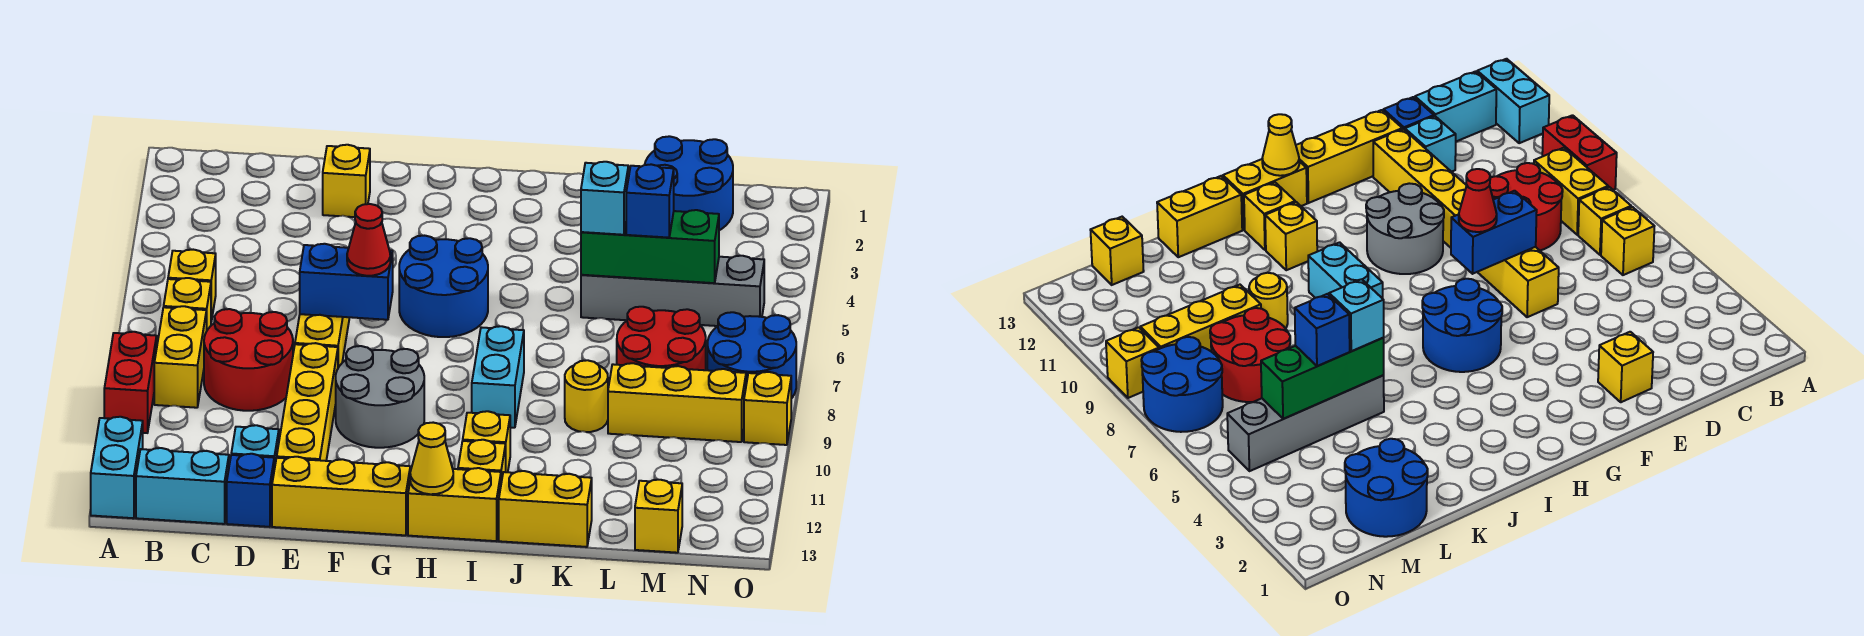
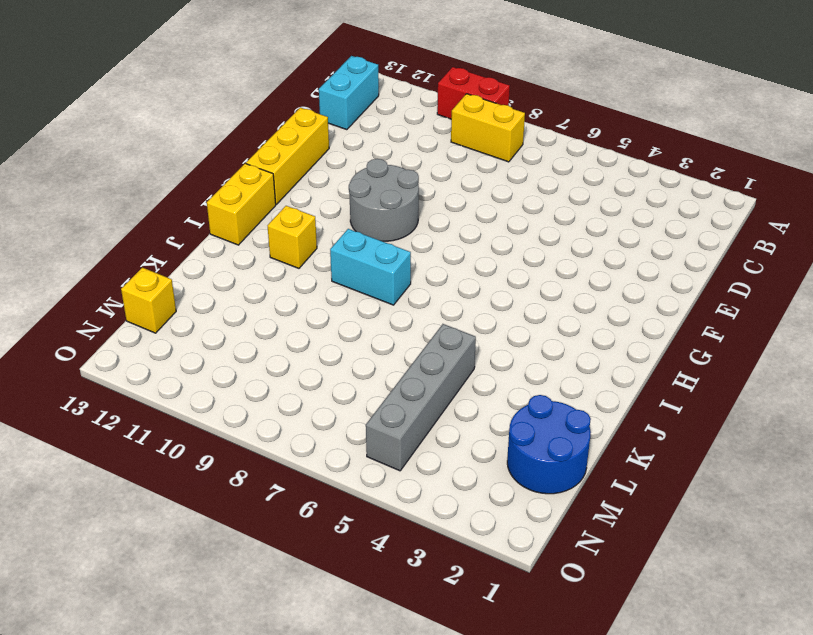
none -> cyan 1x2 brick [91,417,143,518]
none -> yellow 1x1 brick [168,250,216,321]
none -> yellow 1x1 brick [164,278,211,330]
none -> red 2x2 round brick [204,309,293,411]

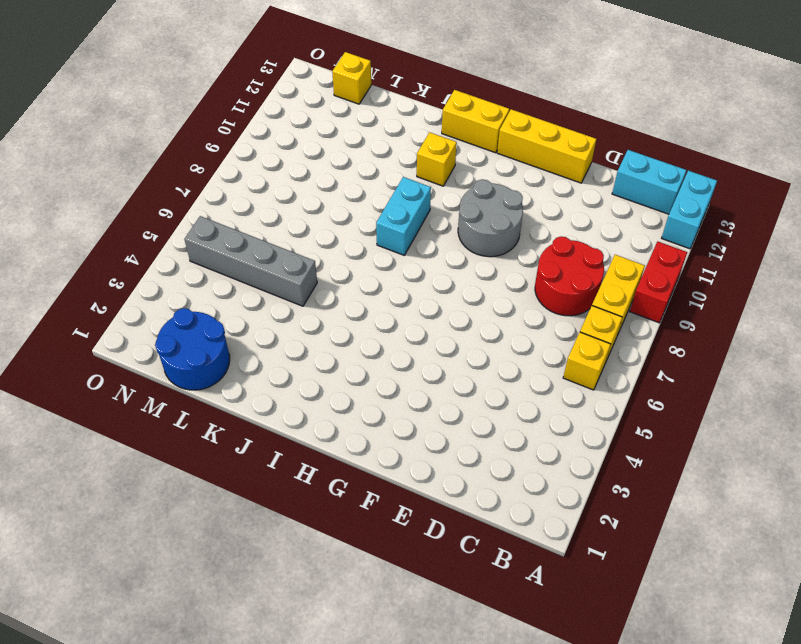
none -> cyan 1x1 brick [231,425,279,469]
none -> blue 1x1 brick [227,454,274,527]
none -> yellow 1x1 brick [323,145,370,217]
none -> yellow 1x3 brick [295,314,350,367]

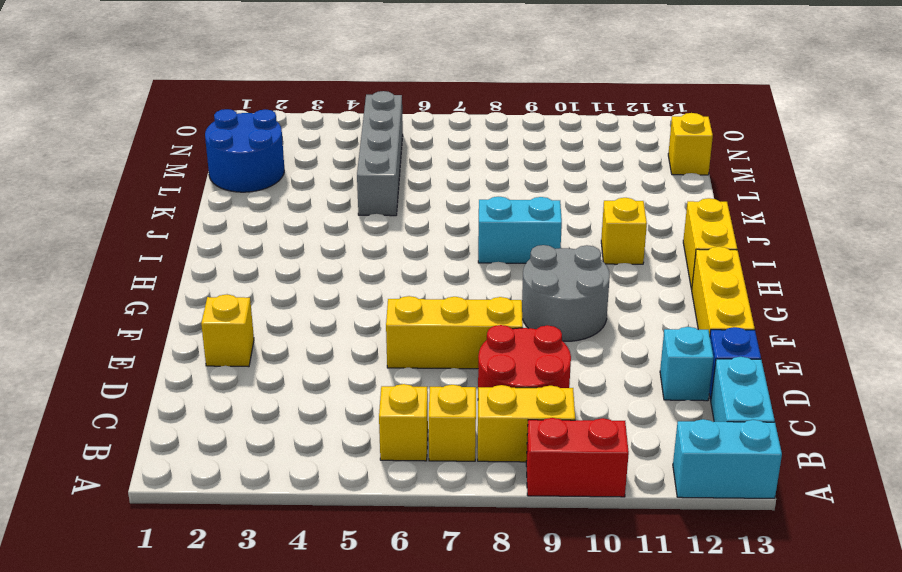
none -> yellow 1x4 brick [277,343,338,461]
none -> blue 2x2 round brick [399,236,488,337]
none -> yellow 1x1 brick [458,440,506,482]
none -> yellow 1x2 brick [499,471,592,547]

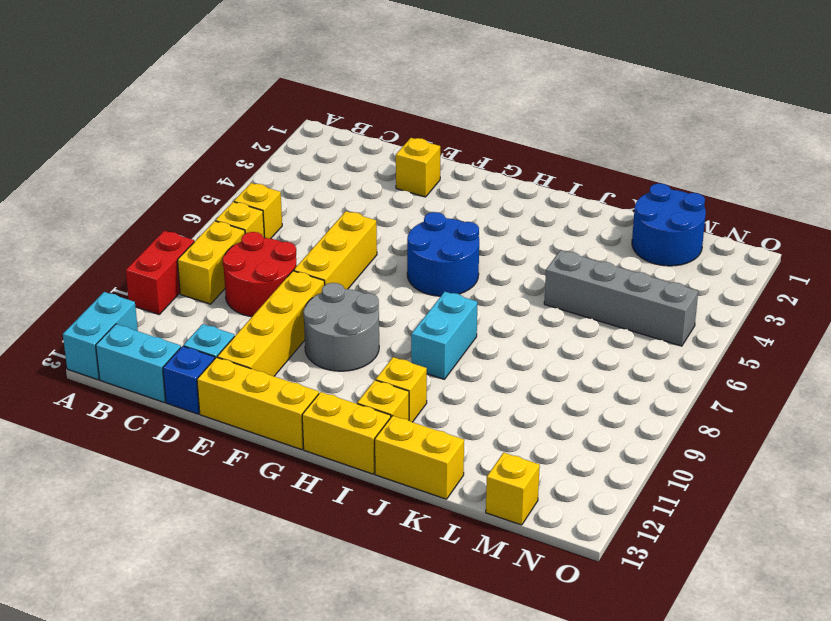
none -> yellow 1x1 round brick [565,360,608,432]
none -> red 2x2 round brick [617,307,706,370]
none -> yellow 1x3 brick [608,363,746,442]
none -> blue 2x2 round brick [707,312,796,399]

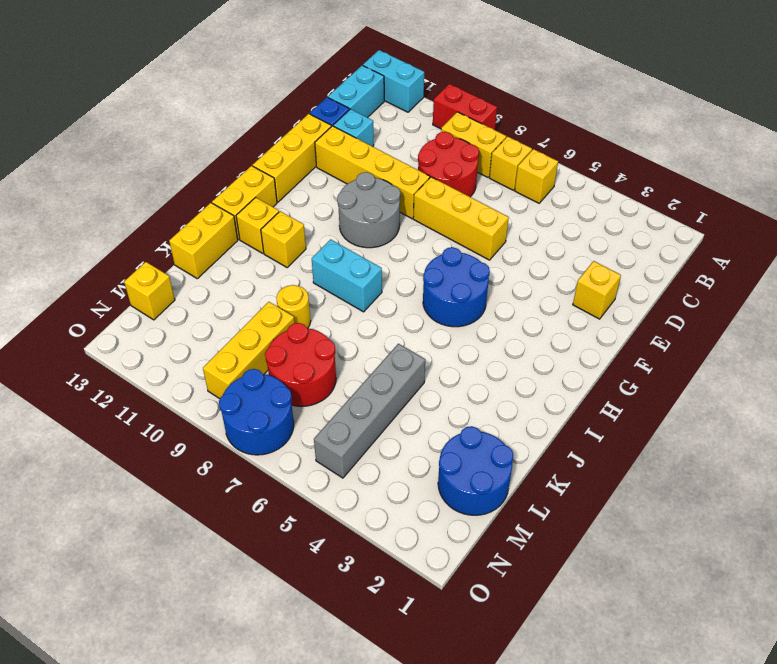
none -> yellow 1x1 brick [744,372,791,445]
none -> blue 1x2 brick [300,244,393,320]
none -> yellow 1x1 cone [410,423,453,494]
none -> green 1x3 brick [581,210,719,283]

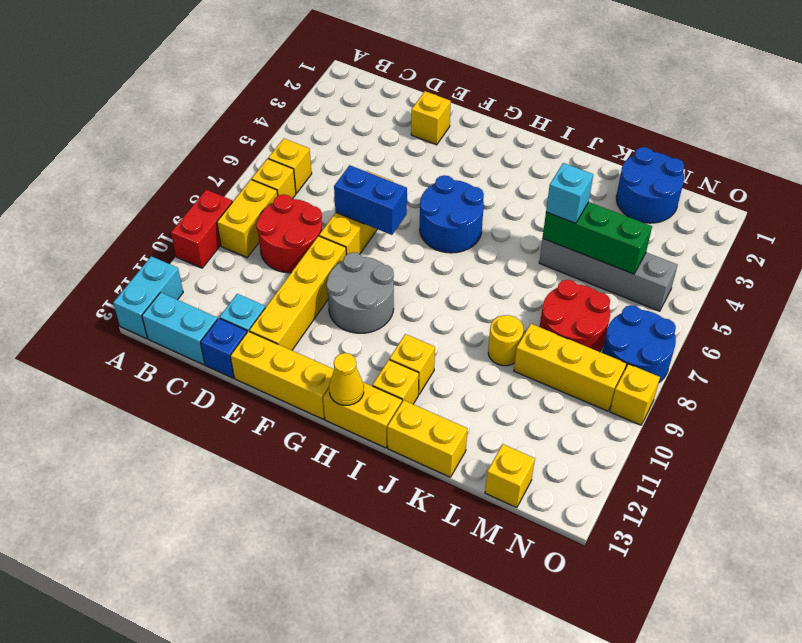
none -> cyan 1x2 brick [472,326,524,428]
none -> red 1x1 cone [347,204,390,276]
none -> blue 1x1 brick [626,164,674,238]

